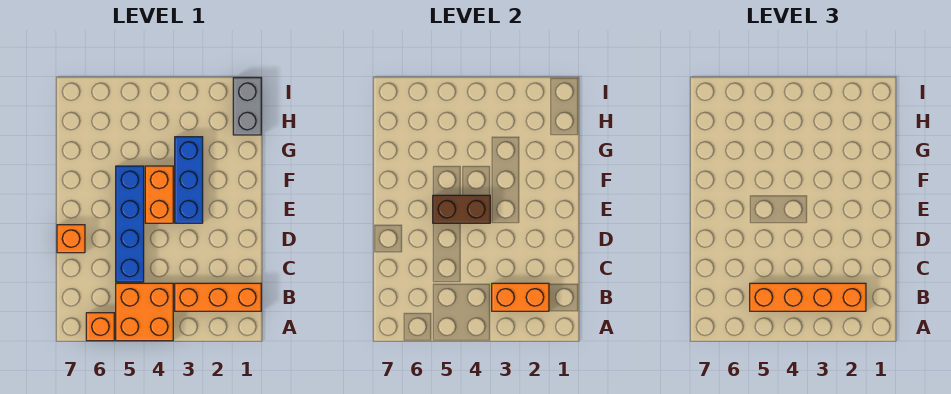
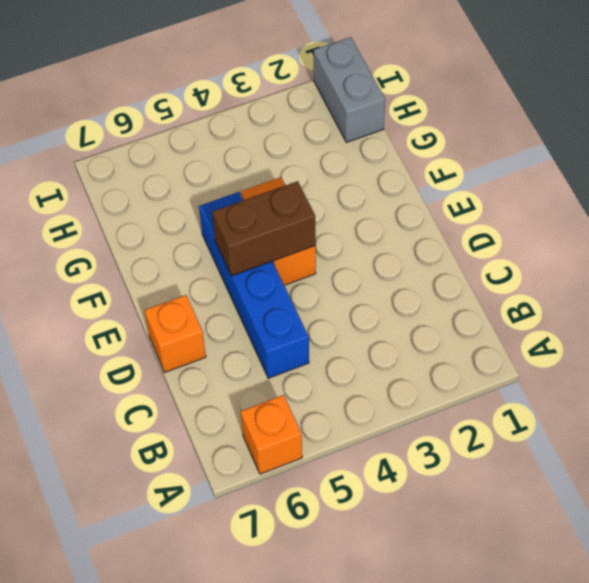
none -> orange 2x2 brick [116,283,173,341]
none -> orange 1x3 brick [175,283,261,311]

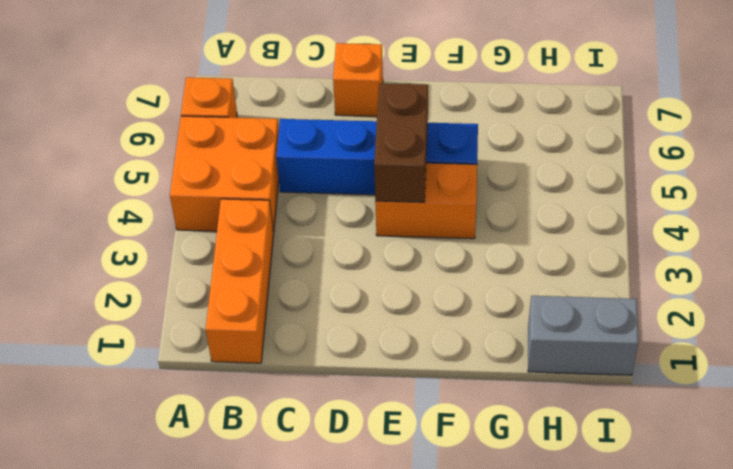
none -> blue 1x3 brick [175,137,203,223]
none -> orange 1x2 brick [492,283,549,311]

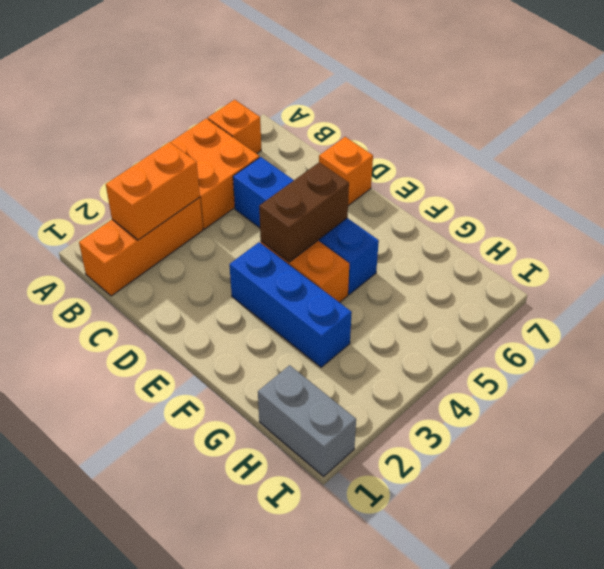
none -> orange 1x4 brick [750,283,866,311]

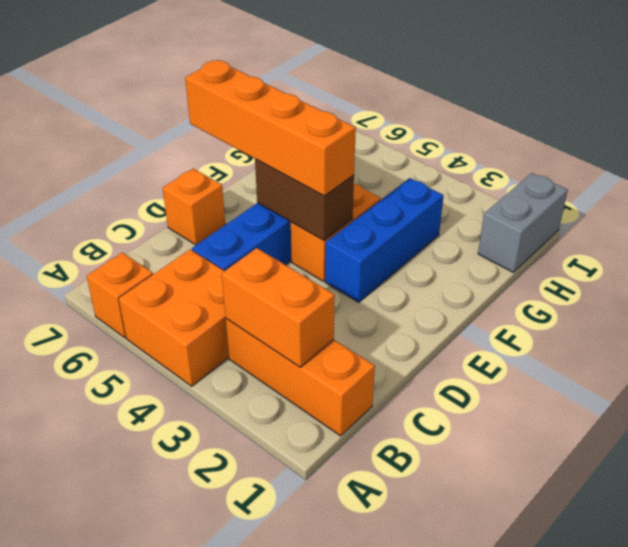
orange 1x4 brick [185,60,356,196] -> orange 1x4 brick moved to [750,283,866,311]

